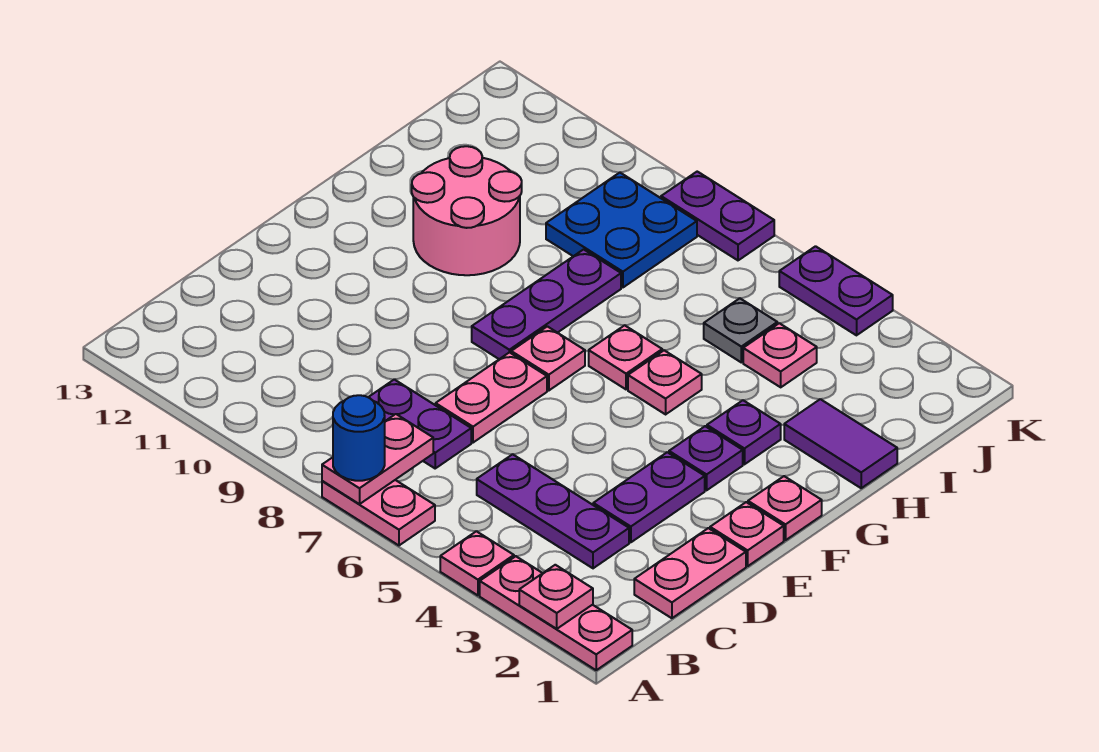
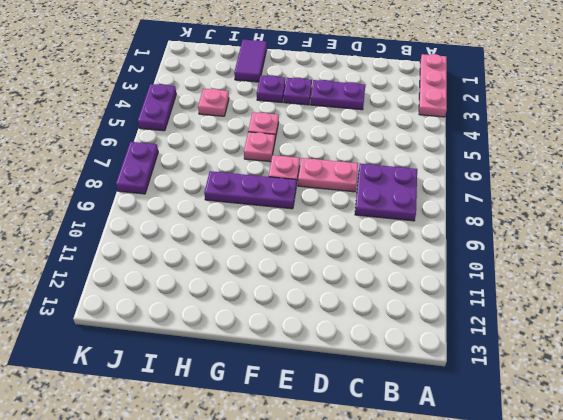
purple 2x2 plate [355,164,417,221] -> purple 1x2 plate [368,379,471,468]
none -> pink 1x1 plate [440,531,514,595]
none -> pink 1x2 plate [322,480,435,545]
none -> pink 1x2 plate [634,528,746,618]

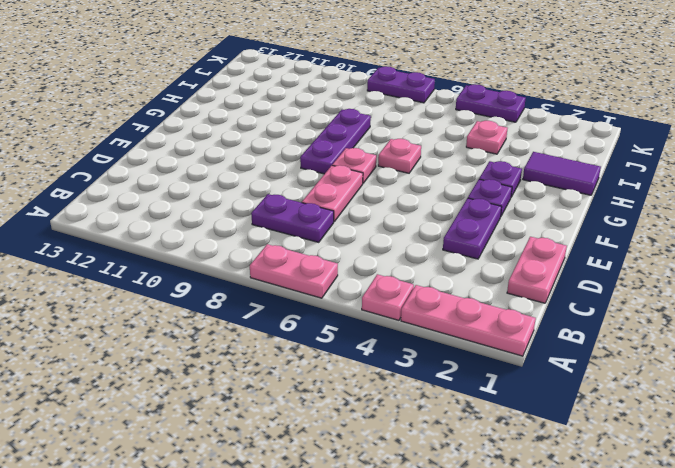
none -> purple 1x3 plate [477,454,629,568]
none -> pink 1x1 plate [710,502,784,566]
none -> pink 1x1 plate [748,476,822,540]

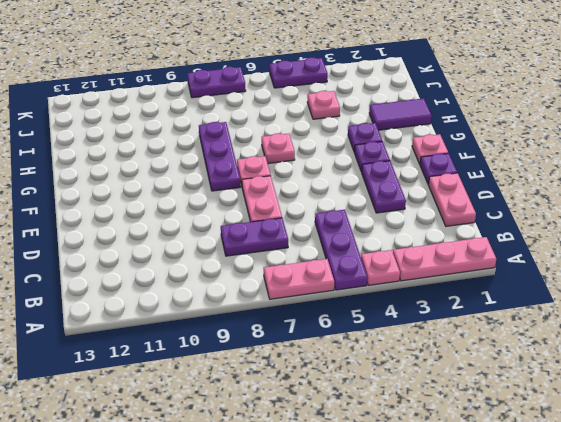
purple 1x3 plate [315,210,367,290] -> purple 1x3 plate turned to [477,454,629,568]
purple 1x1 plate [420,153,457,184] -> pink 1x1 plate [710,502,784,566]
none -> pink 1x1 plate [628,350,702,414]
none -> pink 2x2 round brick [412,146,522,275]
none -> grey 1x1 plate [704,298,777,362]

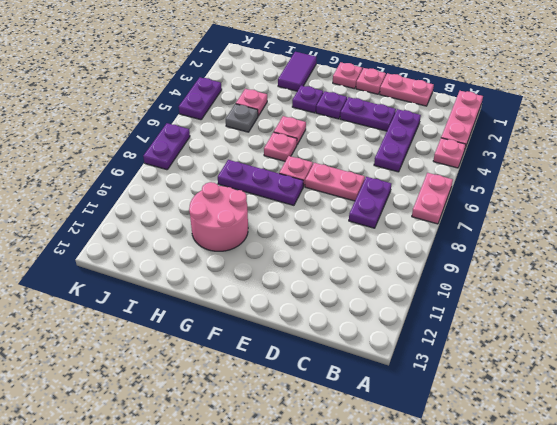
none -> blue 2x2 plate [546,173,697,287]
none -> pink 1x1 plate [519,565,593,629]
none -> pink 1x2 plate [322,414,433,504]

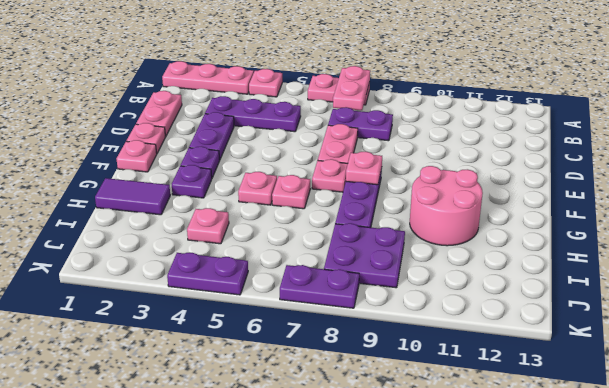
pink 1x1 plate [346,152,382,185] -> pink 1x1 plate moved to [519,565,593,629]
purple 2x2 plate [324,223,405,288] -> blue 2x2 plate [546,173,697,287]
none -> grey 1x1 plate [704,298,777,362]
none -> blue 1x1 round brick [333,395,385,481]

